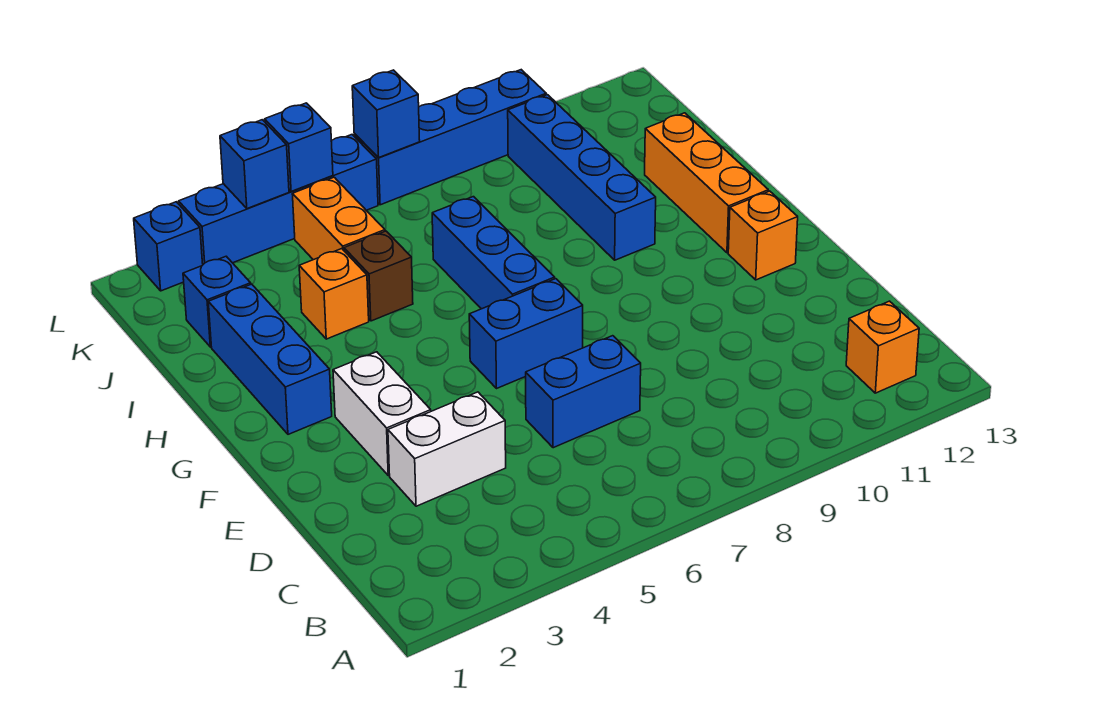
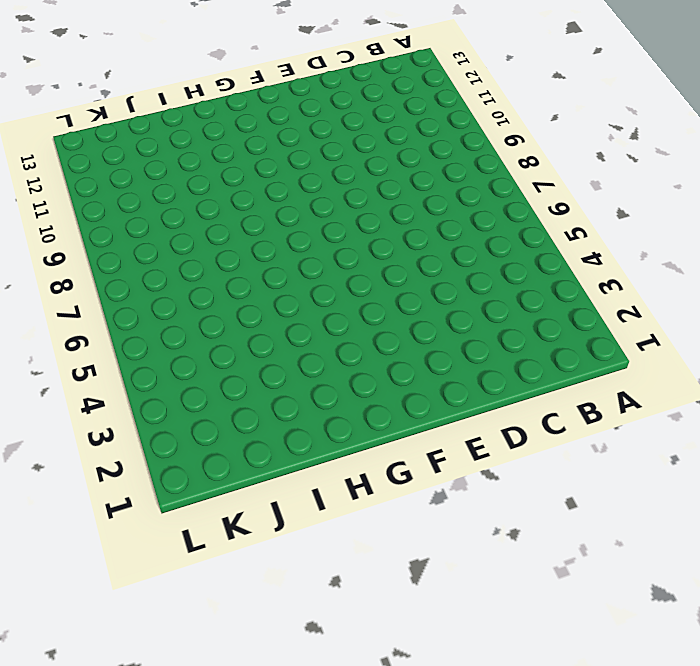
none -> orange 1x1 brick [846,301,919,393]
none -> white 1x2 brick [388,392,506,506]
none -> blue 1x2 brick [526,336,641,448]

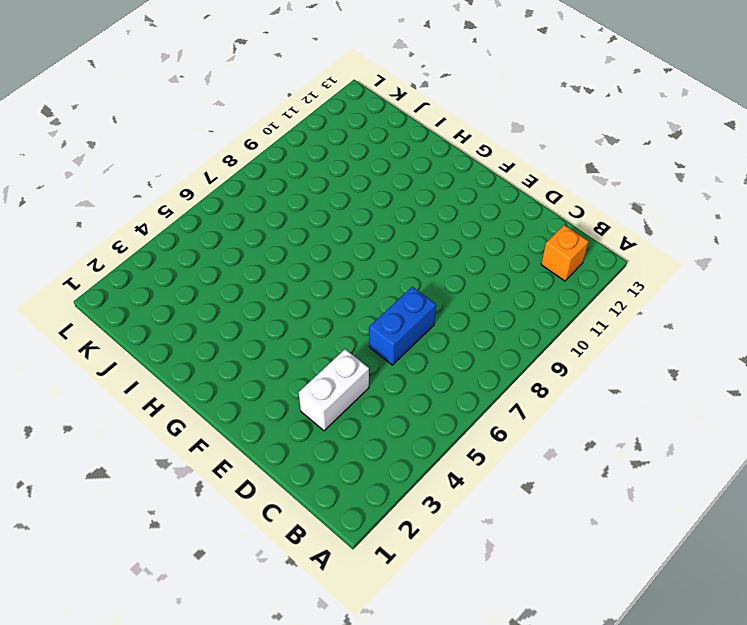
none -> white 1x2 brick [333,352,431,475]
none -> blue 1x2 brick [469,279,583,388]
none -> orange 1x1 brick [728,191,798,280]

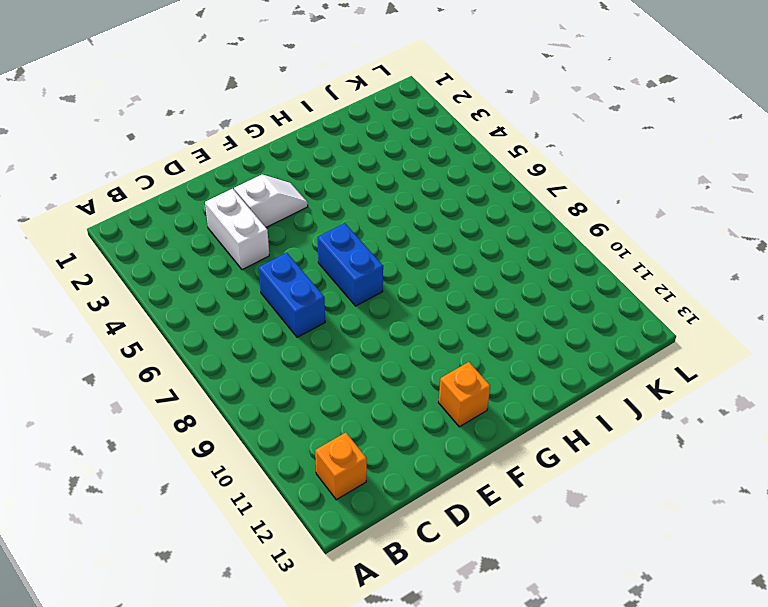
white 1x2 slope [234,174,308,227] -> white 1x2 brick [333,352,431,475]
none -> blue 1x3 brick [208,284,332,434]
none -> blue 1x3 brick [432,197,555,309]
none -> orange 1x3 brick [645,113,768,253]

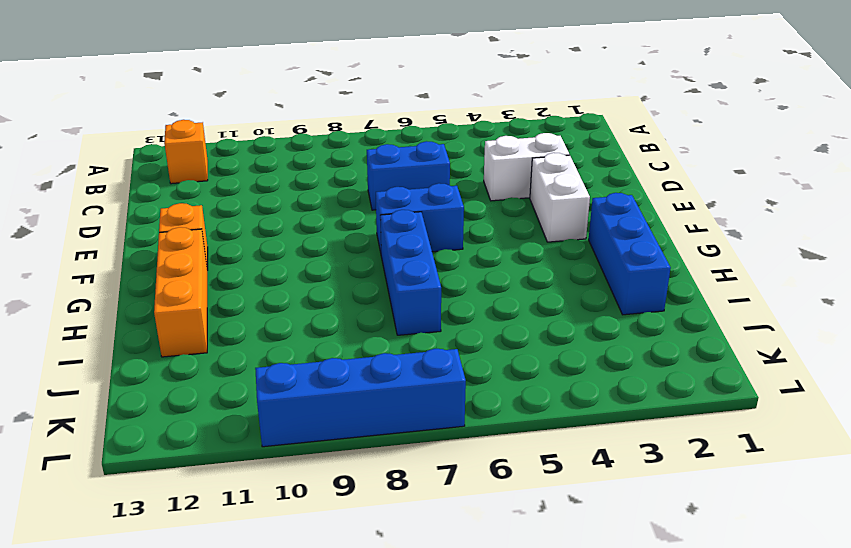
none -> blue 1x4 brick [508,95,656,260]
none -> orange 1x1 brick [299,249,369,339]
none -> brown 1x1 brick [344,231,413,321]

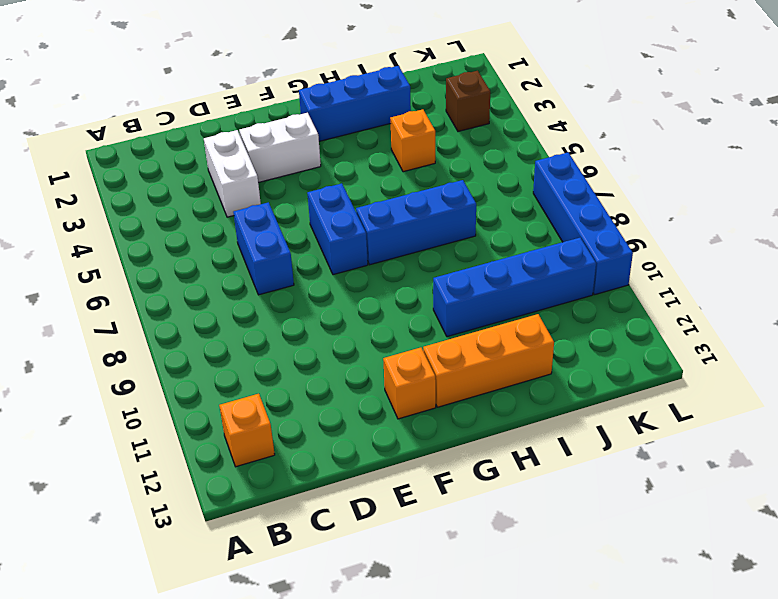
brown 1x1 brick [446,71,490,131] -> brown 1x1 brick moved to [344,231,413,321]
none -> blue 1x1 brick [183,256,251,347]
none -> orange 1x2 brick [292,177,385,260]
none -> blue 1x1 brick [134,202,203,291]

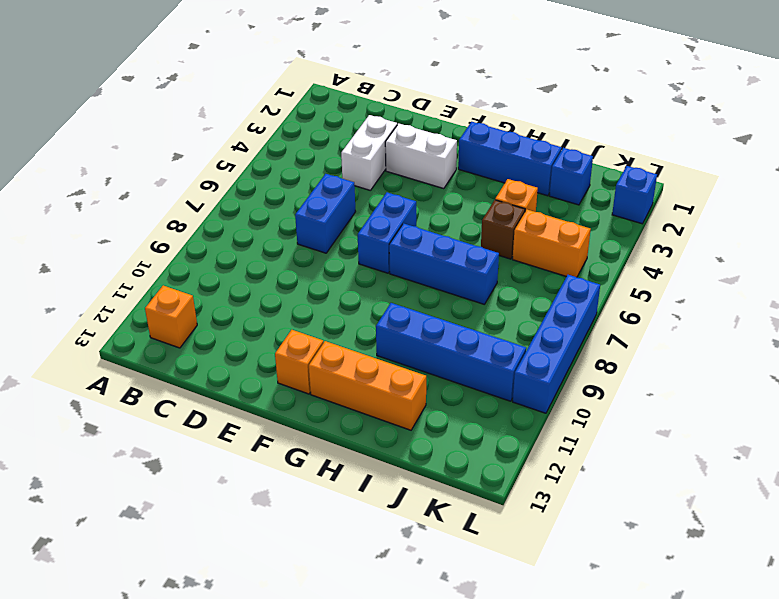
none -> blue 1x4 brick [179,135,378,264]
none -> blue 1x1 brick [220,120,289,209]
none -> blue 1x1 brick [265,103,333,191]

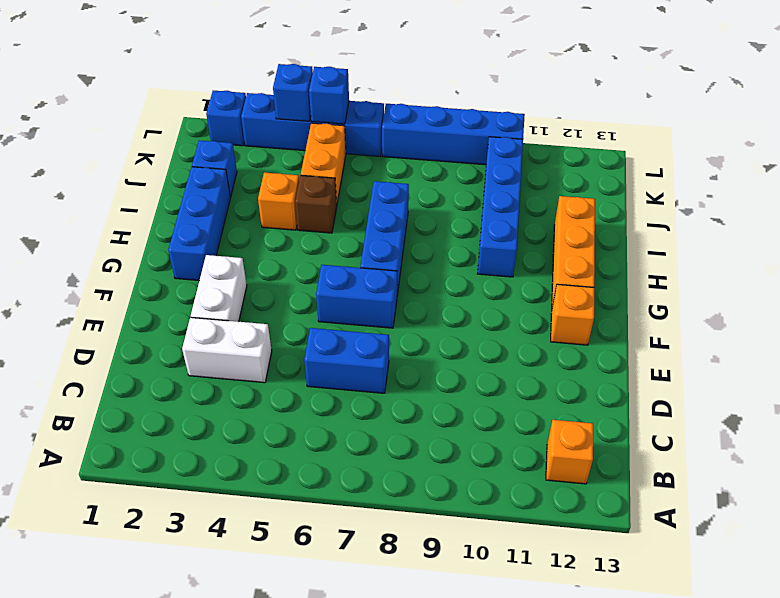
none -> blue 1x1 brick [352,70,420,157]

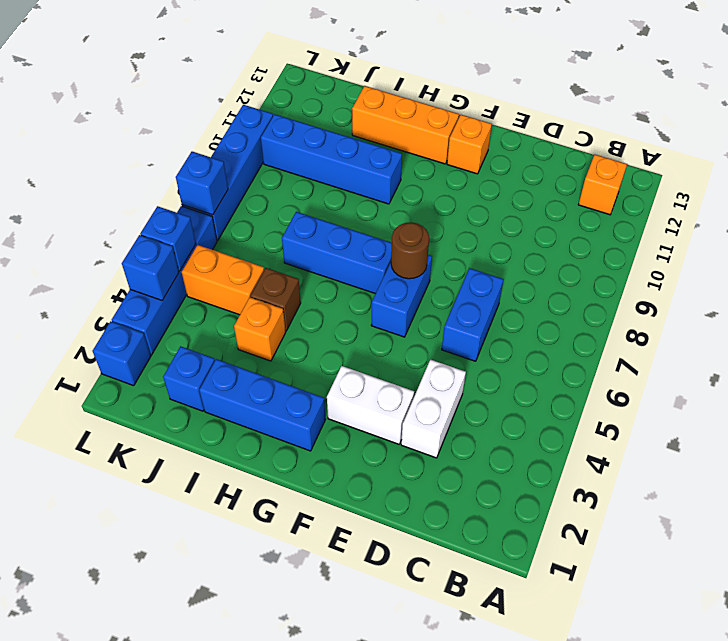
brown 1x1 round brick [391,222,429,279] -> none

